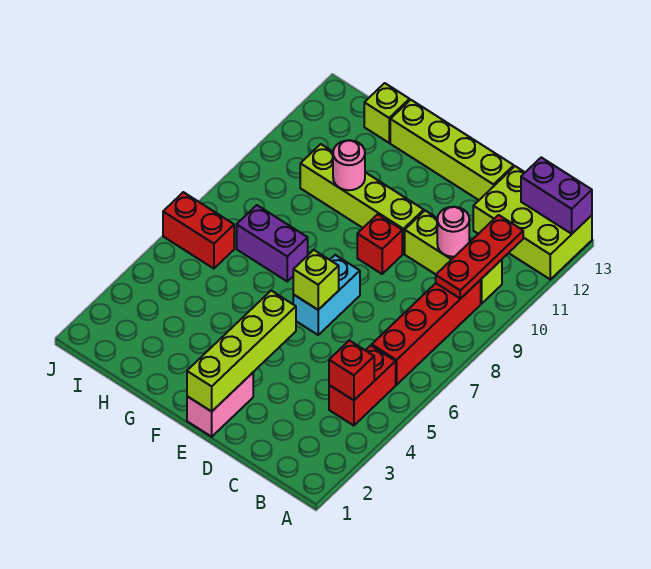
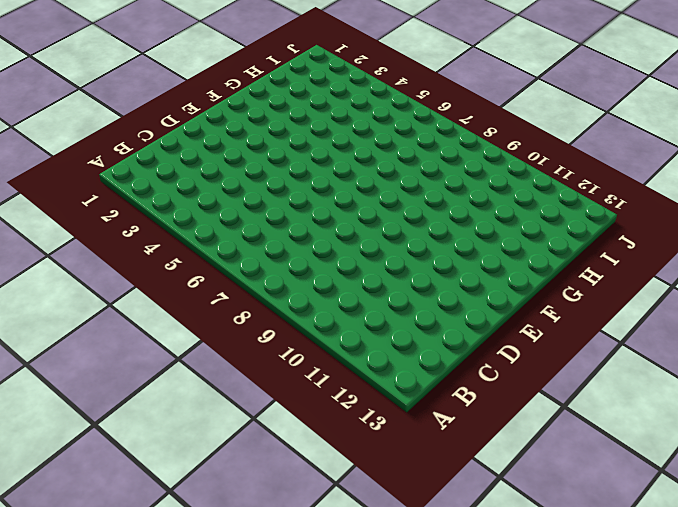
none -> lime 2x3 brick [473,166,592,279]
none -> red 1x2 brick [329,345,396,426]
none -> red 1x4 brick [372,280,481,385]

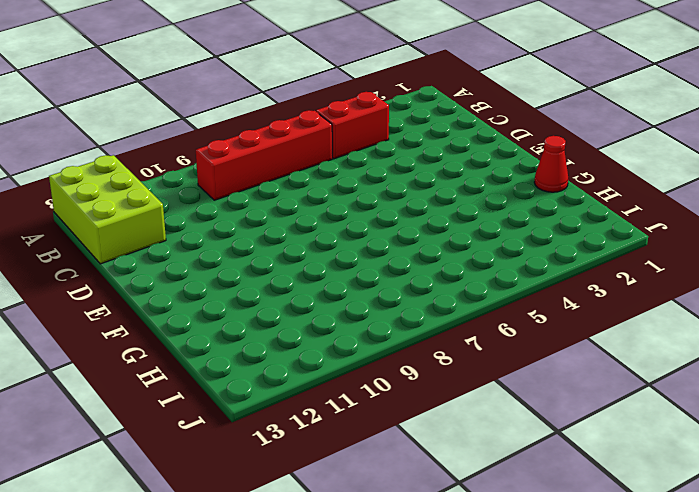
red 1x1 cone [534,136,568,192] -> none
none -> lime 1x3 brick [405,211,502,303]
none -> lime 1x4 brick [390,100,514,200]
none -> pink 1x2 brick [187,373,253,437]

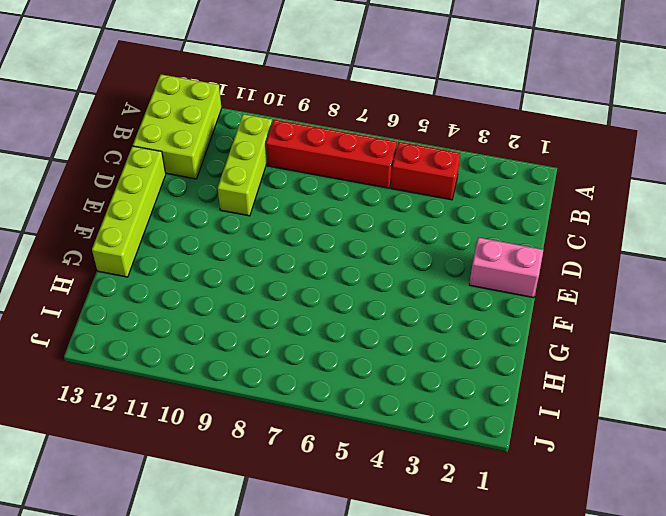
none -> cyan 1x2 brick [293,255,360,335]
none -> red 1x1 brick [357,214,402,274]
none -> lime 1x4 brick [300,144,424,254]

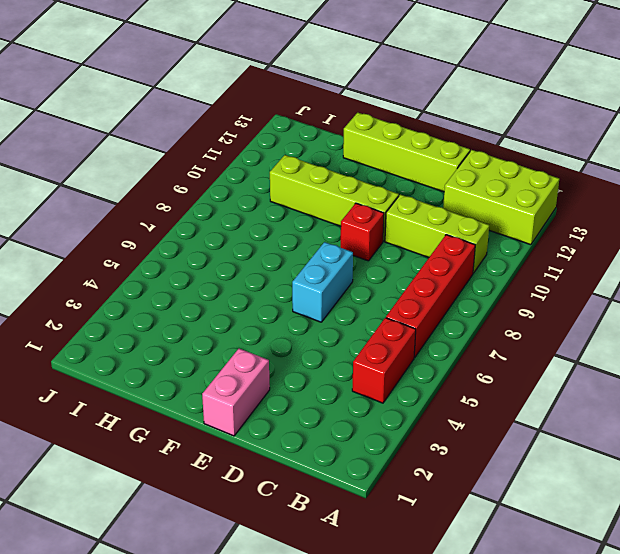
none -> purple 1x2 brick [237,205,308,281]
none -> lime 1x1 brick [364,83,409,143]
none -> red 1x2 brick [163,192,234,269]

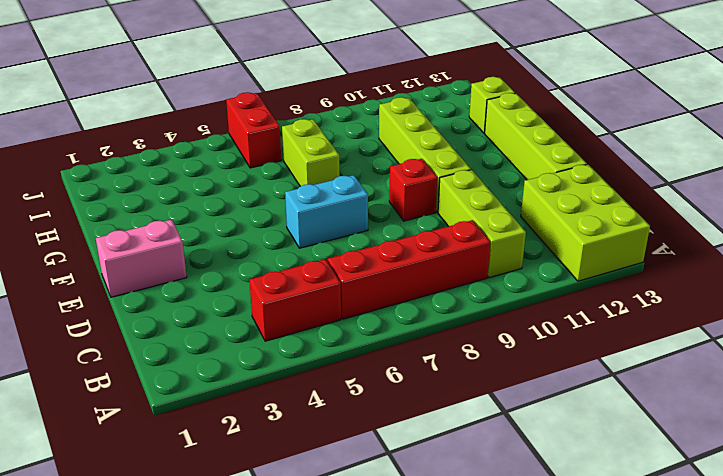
lime 1x2 brick [282,119,339,186] -> purple 1x2 brick [237,205,308,281]
none -> purple 1x2 brick [521,157,592,234]
none -> red 1x1 brick [329,340,374,400]
none -> red 1x3 plate [436,215,523,299]

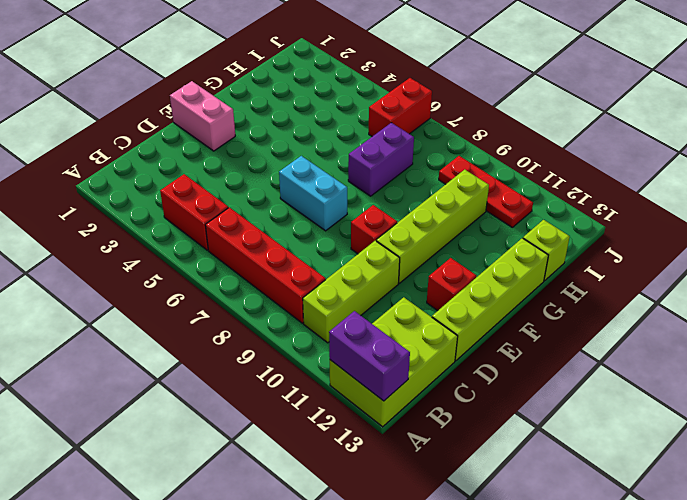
purple 1x2 brick [329,311,410,401] -> purple 1x2 brick turned to [521,157,592,234]
red 1x1 brick [427,258,476,311] -> red 1x1 brick moved to [329,340,374,400]
red 1x3 plate [439,156,533,227] -> red 1x3 plate moved to [436,215,523,299]
none -> pink 1x1 round brick [437,207,469,257]
none -> lime 1x4 brick [187,291,296,412]
none -> lime 1x1 brick [293,250,339,310]

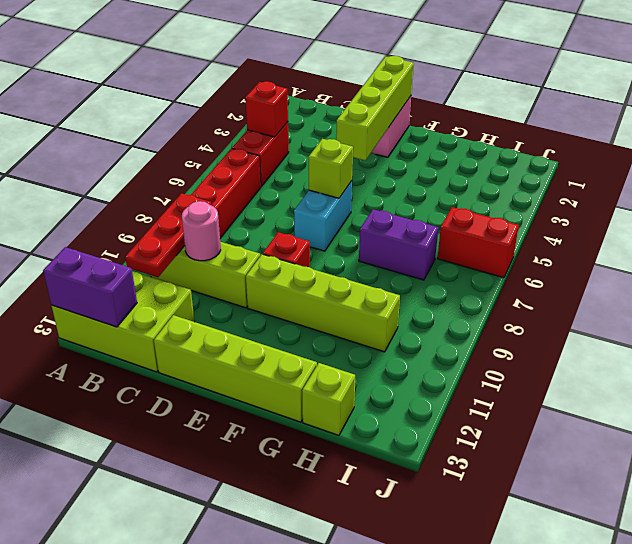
none -> pink 1x1 round brick [333,140,365,190]

